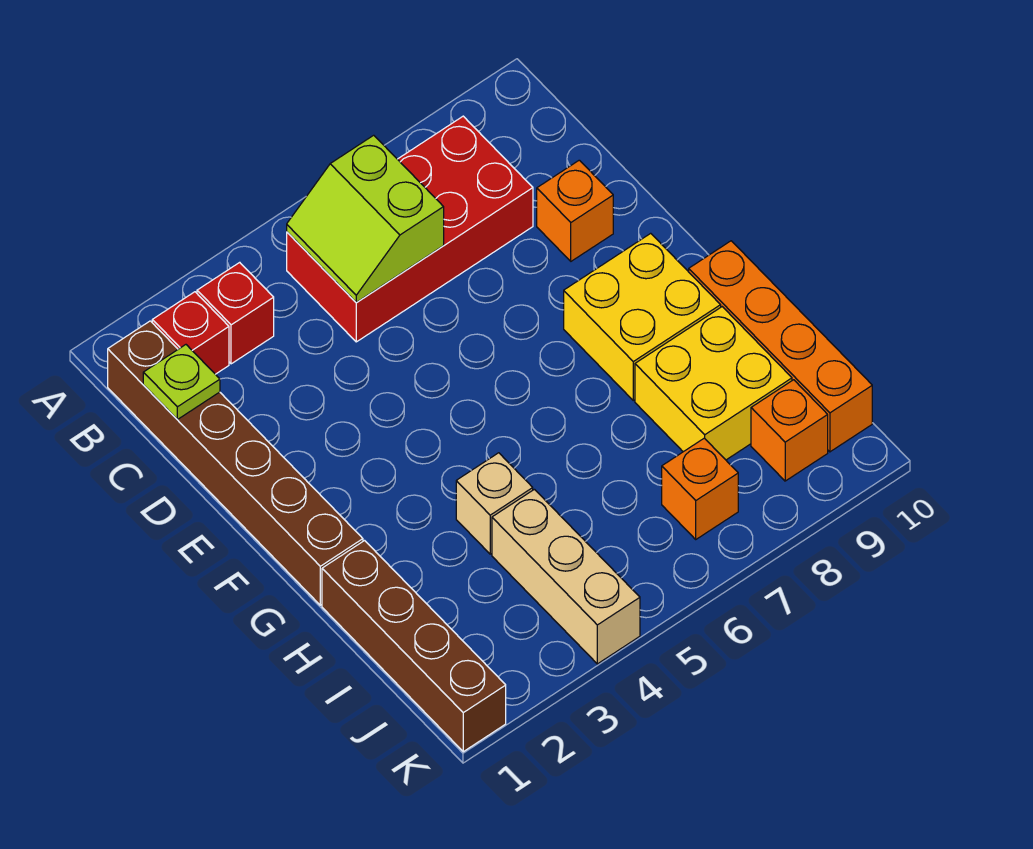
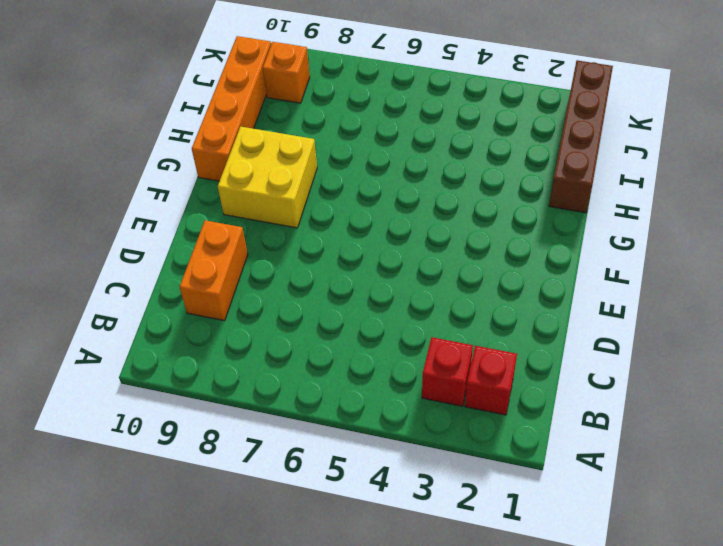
orange 1x2 brick [180,220,248,321] -> orange 1x1 brick [537,160,613,261]
none -> brown 1x6 brick [108,321,363,605]
none -> red 2x4 brick [287,116,533,342]
none -> tan 1x1 brick [456,453,533,554]

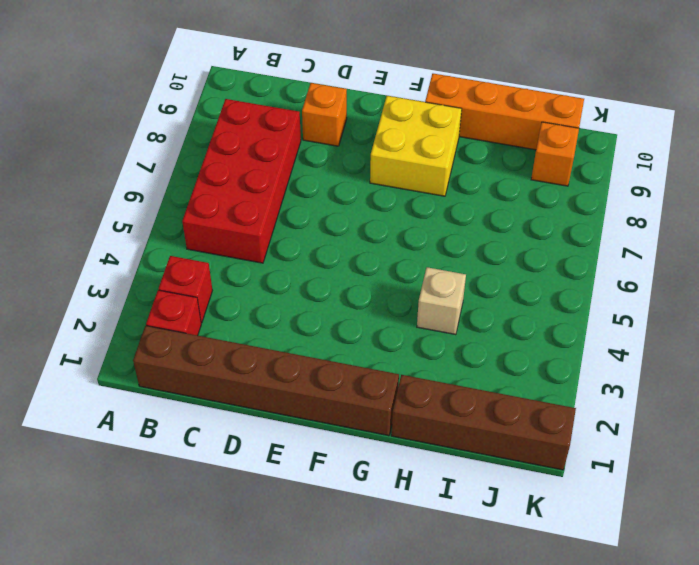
none -> yellow 2x2 brick [635,307,792,460]
none -> tan 1x3 brick [492,489,640,664]
none -> orange 1x1 brick [662,438,738,539]

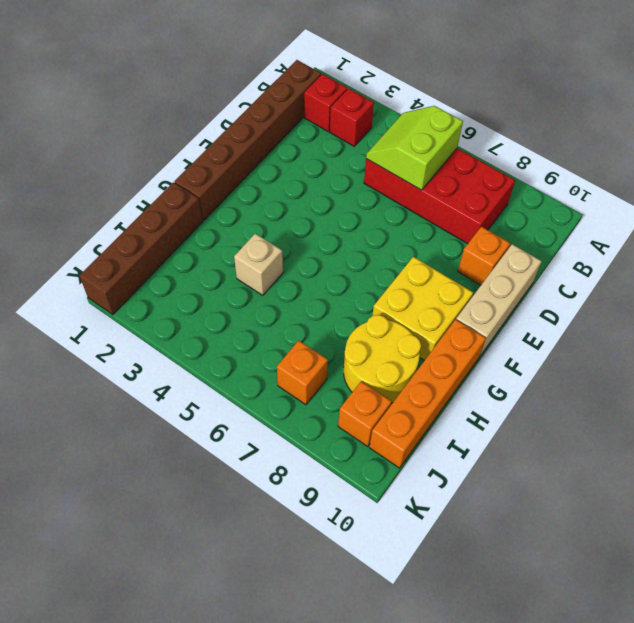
tan 1x3 brick [456,244,541,356] -> tan 1x3 brick moved to [492,489,640,664]
yellow 2x2 round brick [344,315,421,403] -> yellow 2x2 brick [635,307,792,460]
none -> lime 1x1 plate [143,345,220,419]

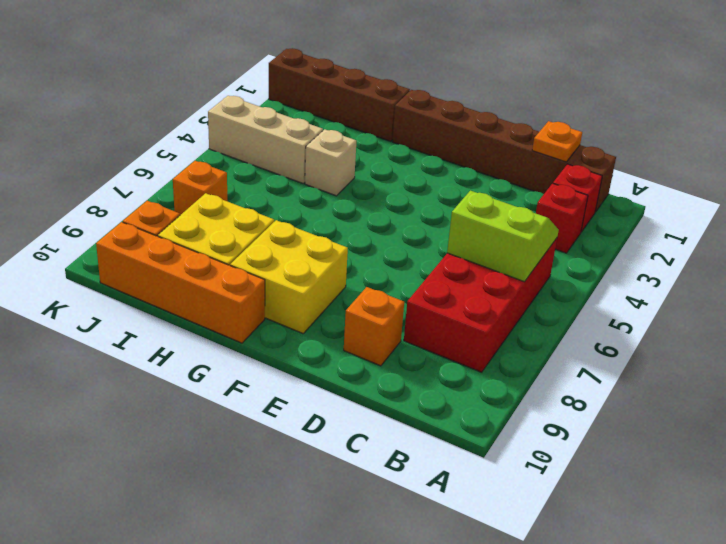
orange 1x1 plate [532,121,582,162] -> lime 1x1 plate [143,345,220,419]

